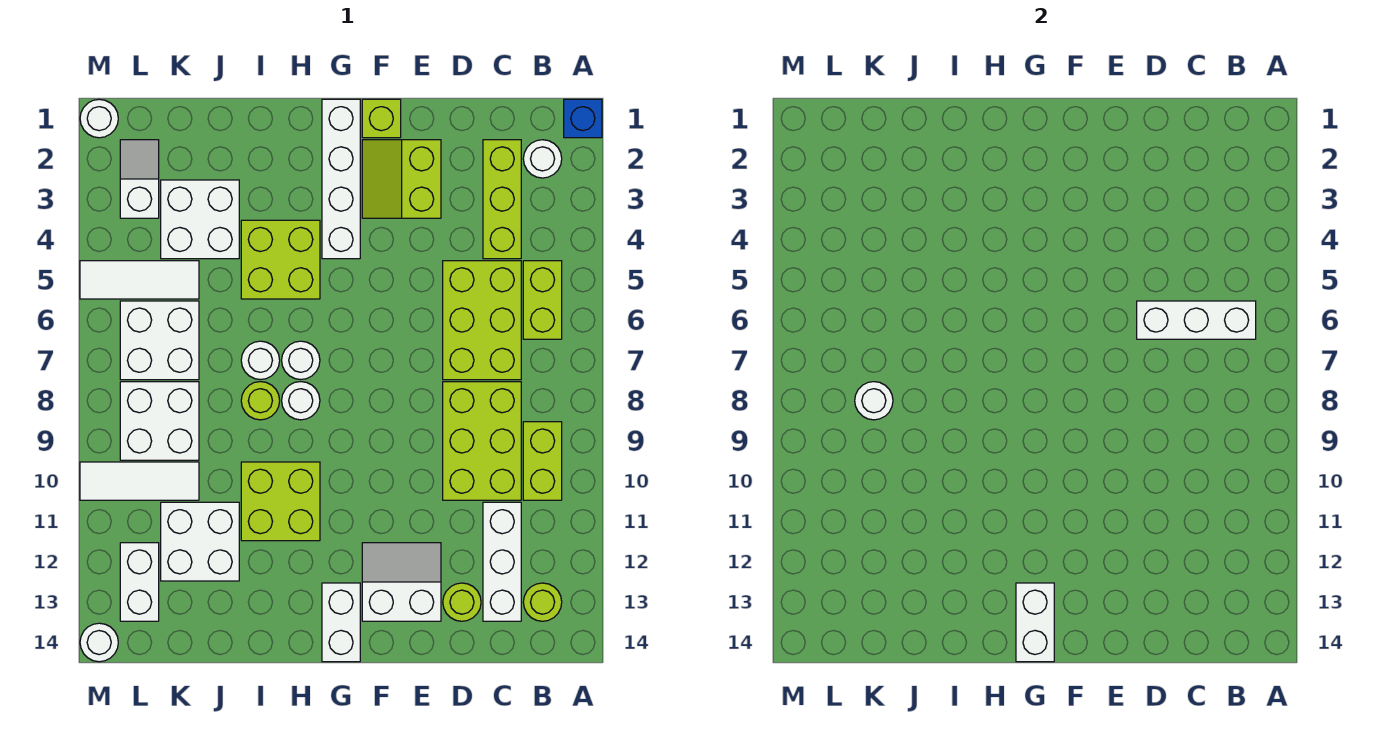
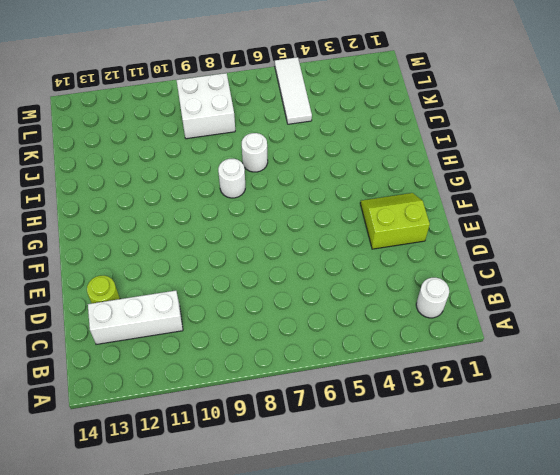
none -> blue 1x1 brick [564,99,602,138]
none -> lime 1x2 brick [523,261,562,339]
none -> lime 1x2 brick [523,422,562,500]
none -> lime 1x1 round brick [523,583,562,621]

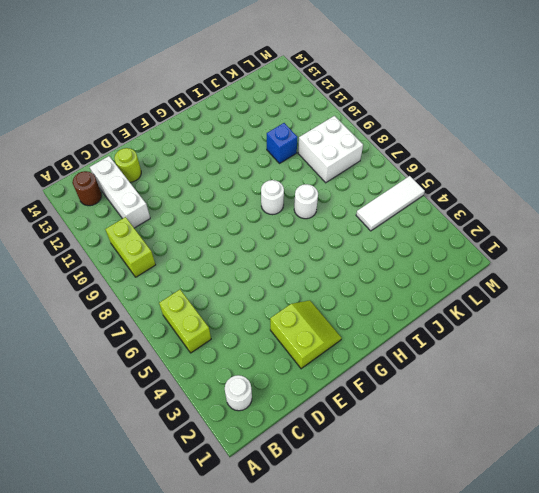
brown 1x1 round brick [73,171,101,206] -> lime 1x1 round brick [523,583,562,621]
blue 1x1 brick [267,123,297,164] -> blue 1x1 brick moved to [564,99,602,138]
none -> lime 1x3 brick [483,140,521,259]
none -> lime 2x3 brick [443,261,521,380]
none -> lime 2x3 brick [443,382,521,500]
none -> white 2x2 slope [362,543,441,621]

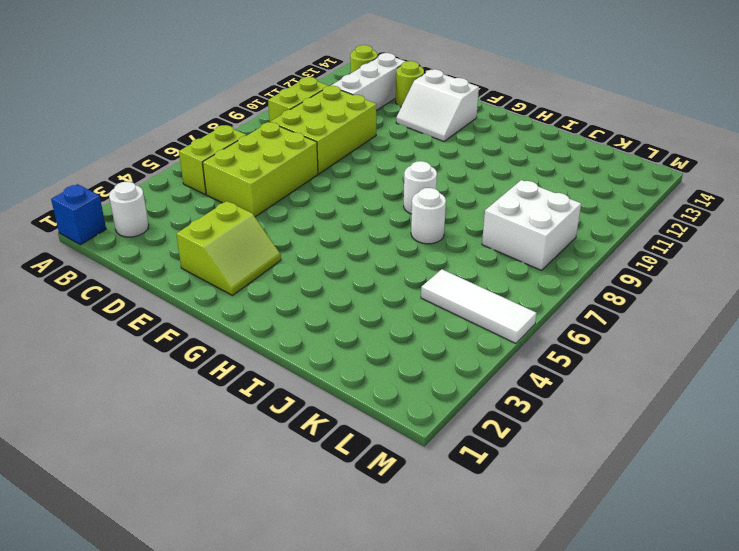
none -> lime 1x3 brick [483,140,521,259]
none -> lime 1x1 brick [362,99,401,138]
none -> white 1x4 brick [322,99,360,259]
none -> white 1x2 brick [322,583,360,662]

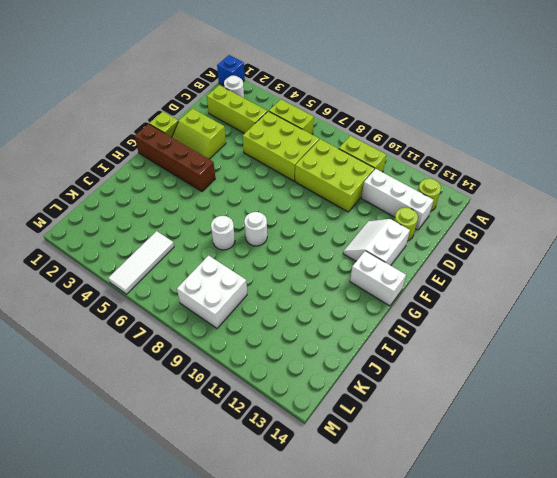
brown 1x4 brick [135,124,215,191] -> white 1x4 brick [322,99,360,259]
none -> lime 2x2 brick [241,220,320,299]
none -> white 1x1 round brick [282,341,320,380]
none -> lime 2x2 brick [241,462,320,541]
none -> lime 1x1 round brick [241,382,280,420]

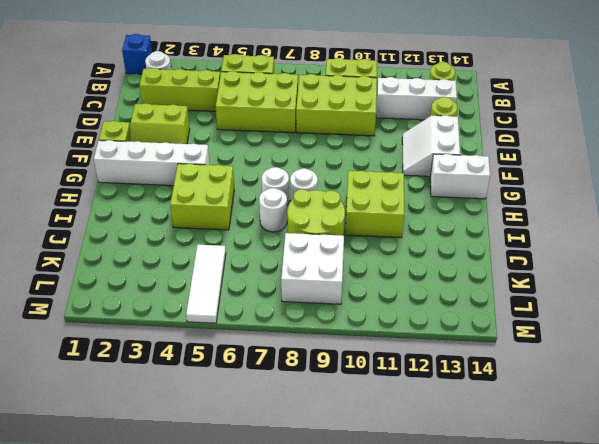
lime 2x2 round brick [287,189,345,236] -> lime 1x1 round brick [241,382,280,420]
none -> white 2x2 brick [161,180,239,259]
none -> white 2x2 brick [161,502,239,581]
none -> white 2x2 brick [120,301,199,380]
none -> white 1x3 tile [80,462,199,500]

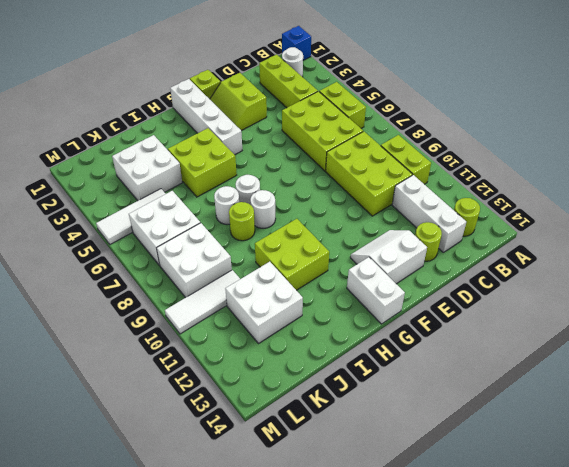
none -> white 1x2 slope [120,140,159,218]
none -> white 1x2 brick [120,543,159,621]
none -> white 1x1 round brick [80,99,118,138]
none -> white 1x1 round brick [80,623,118,662]

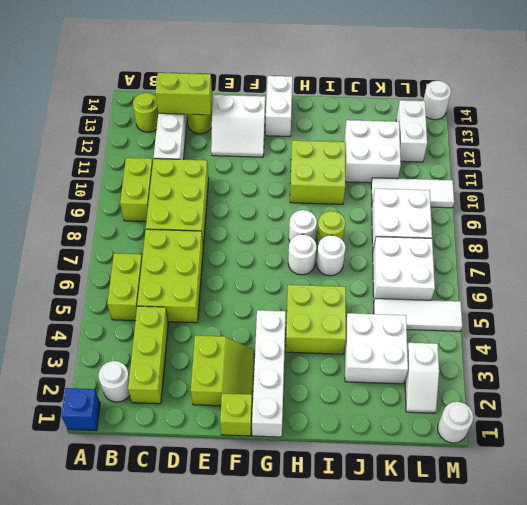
lime 1x2 brick [155,73,212,115] -> none
none -> white 1x3 brick [1137,301,1256,339]
none -> white 1x2 brick [1016,583,1054,662]
none -> white 1x1 round brick [855,382,893,420]

